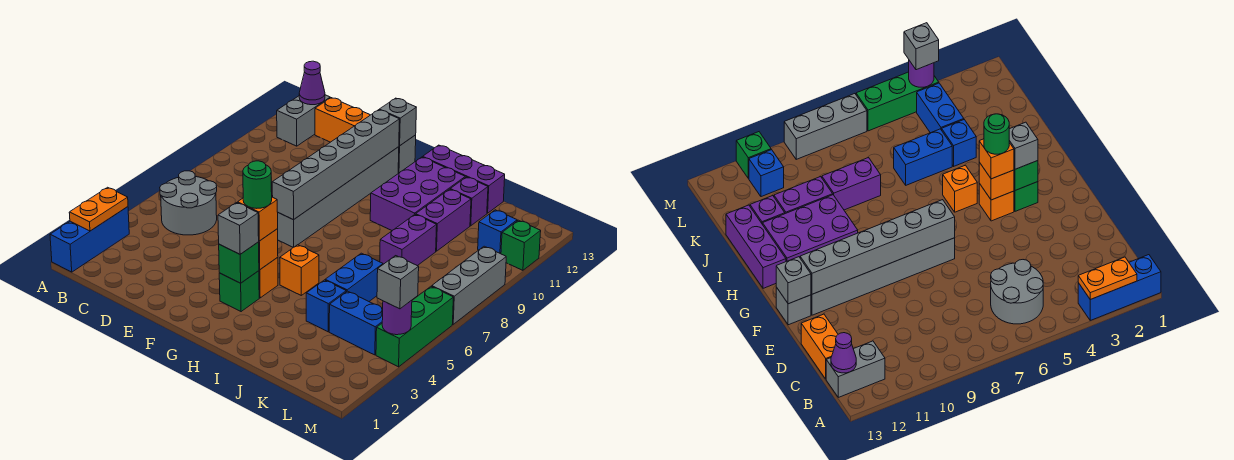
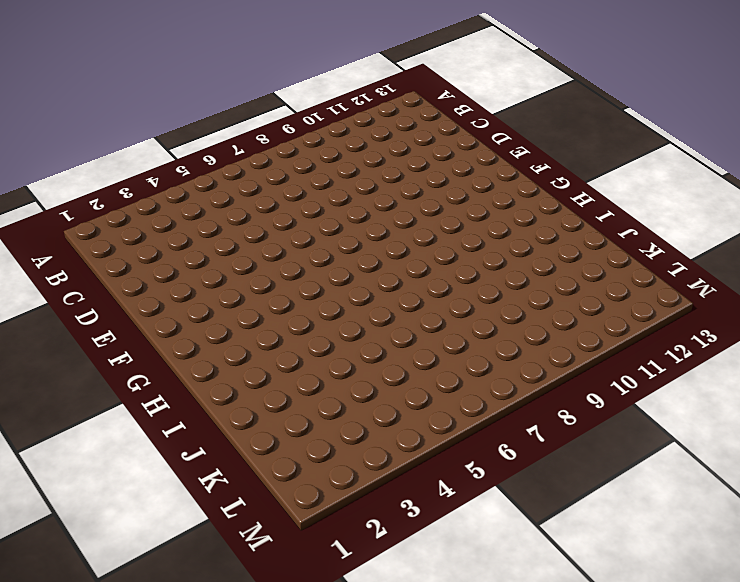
none -> blue 1x3 brick [50,207,129,272]
none -> grey 2x2 round brick [160,171,217,235]
none -> grey 1x2 brick [277,95,330,146]
none -> orange 1x2 brick [315,98,370,142]

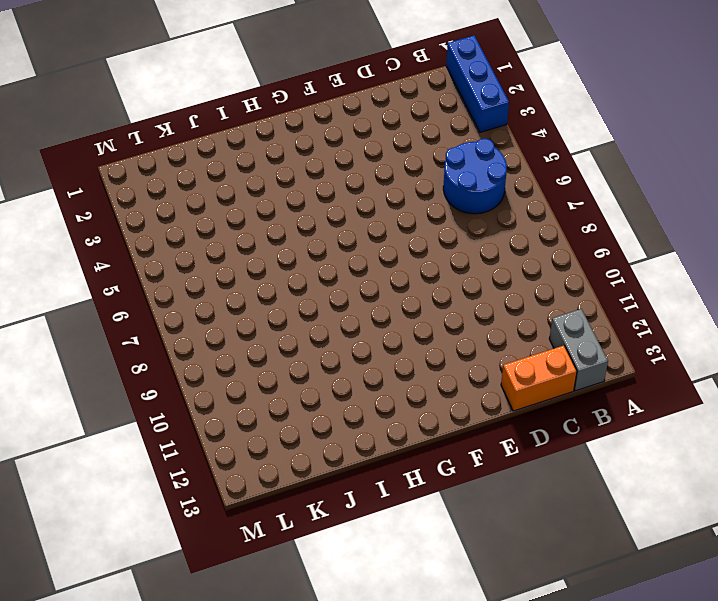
blue 2x2 round brick [443,139,507,214] -> grey 2x2 round brick [160,171,217,235]
none -> grey 1x6 brick [277,147,399,247]
none -> grey 1x1 brick [398,135,416,173]
none -> green 1x1 brick [219,271,259,312]
none -> orange 1x1 brick [259,257,278,298]

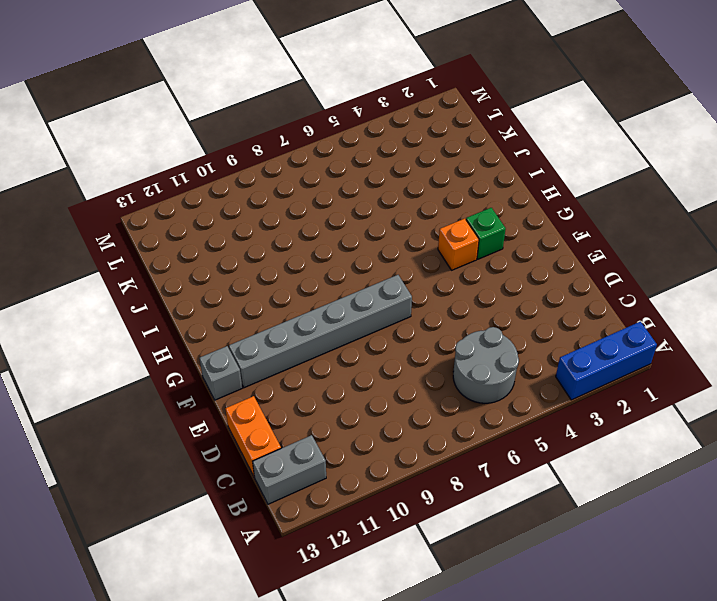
none -> orange 1x1 brick [280,245,319,295]
none -> purple 2x3 brick [370,157,465,231]
none -> purple 1x3 brick [423,145,505,213]
none -> blue 1x1 brick [306,280,346,332]

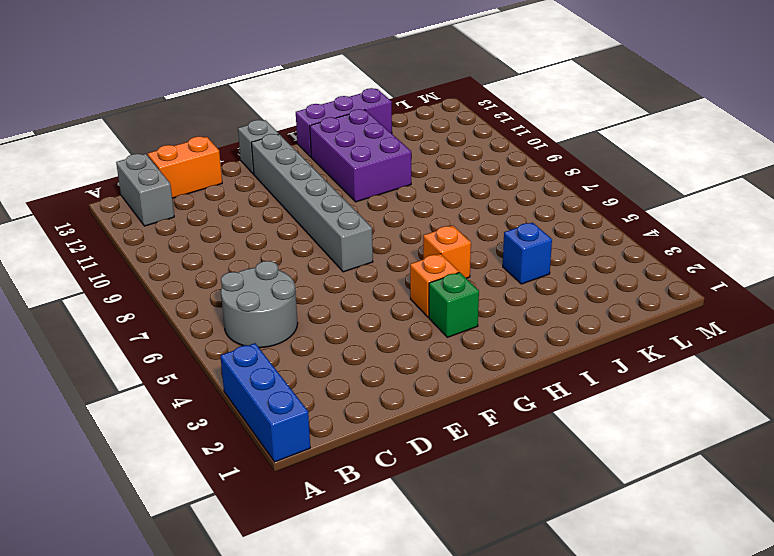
none -> blue 1x2 brick [325,253,383,301]
none -> purple 1x2 brick [380,214,437,266]
none -> purple 1x2 brick [416,189,471,251]
none -> purple 1x1 brick [450,177,488,226]

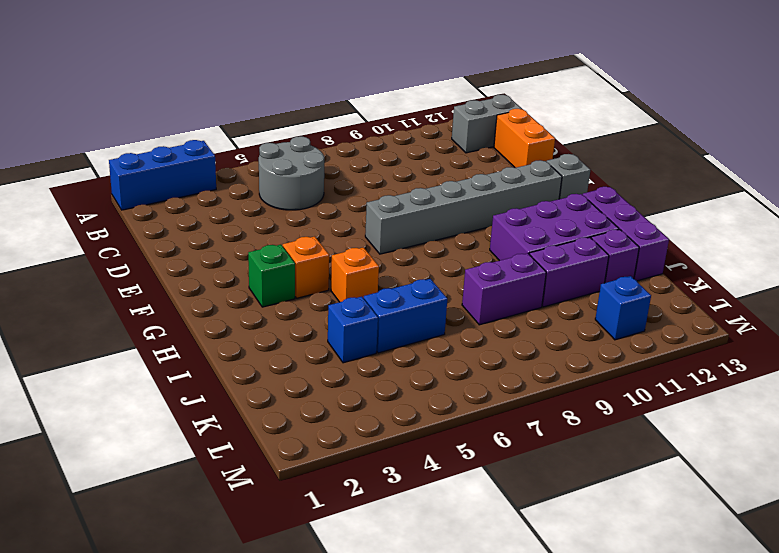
none -> blue 1x2 brick [329,291,383,355]
none -> green 1x3 brick [376,286,453,367]
none -> grey 1x3 brick [432,246,506,324]
none -> green 1x1 brick [501,220,541,270]

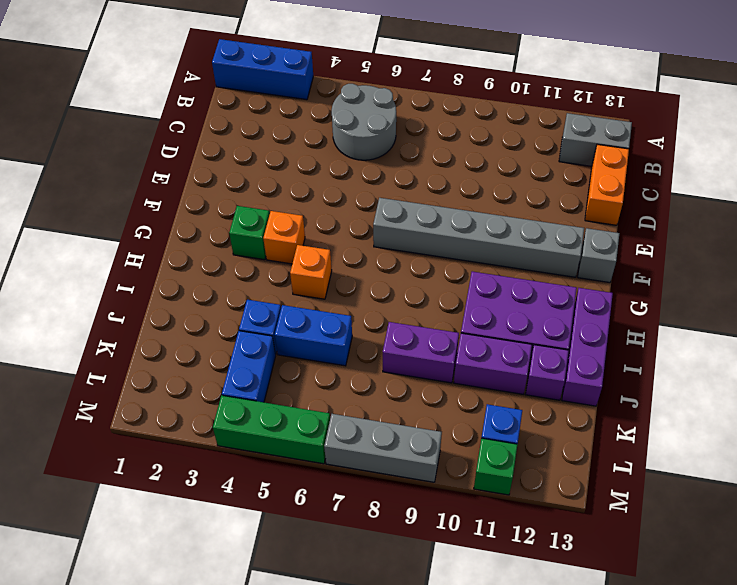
none -> orange 1x2 plate [69,187,128,231]
none -> purple 1x1 cone [299,61,325,105]
none -> grey 1x6 brick [272,110,399,220]
none -> grey 1x1 brick [379,98,416,146]

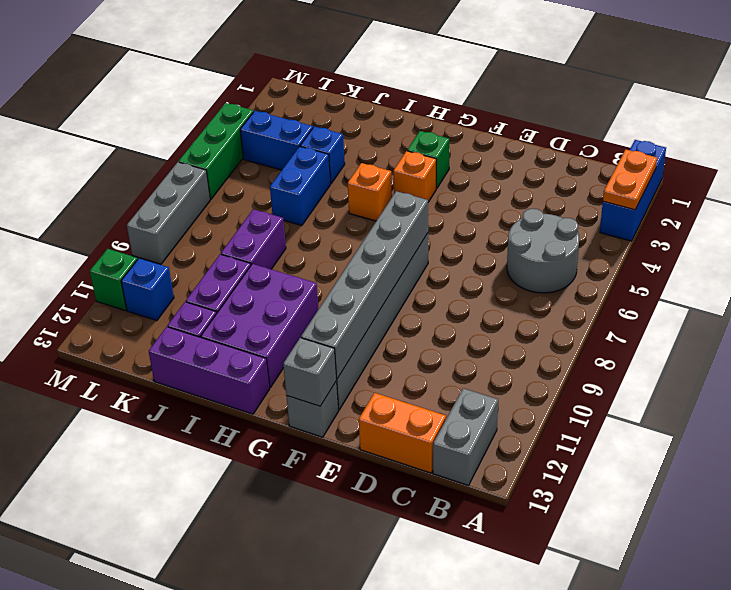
none -> purple 1x1 cone [299,61,325,105]
none -> green 1x1 brick [219,242,259,283]
none -> orange 1x1 brick [259,229,278,270]
none -> purple 1x1 round brick [382,300,412,335]

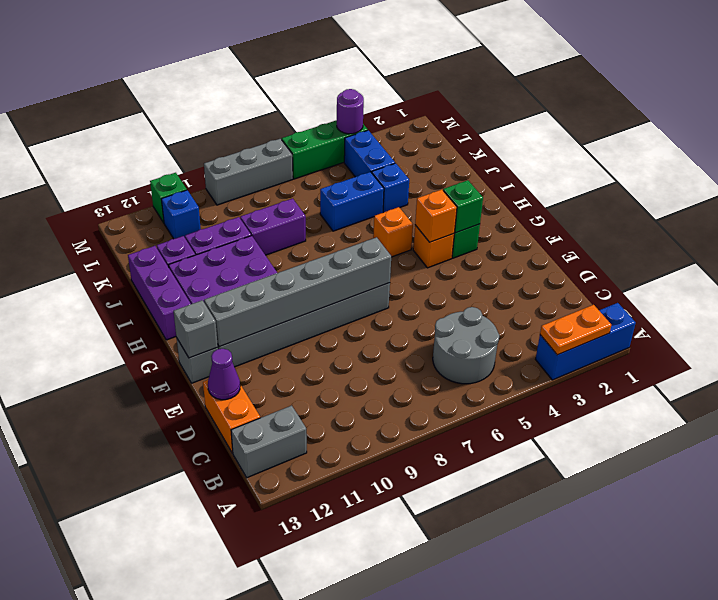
purple 1x1 cone [208,349,240,400] -> purple 1x1 cone moved to [299,61,325,105]
none -> grey 1x1 brick [218,203,259,254]
none -> orange 1x1 brick [238,197,278,241]
none -> grey 1x1 brick [377,256,419,309]
none -> green 1x1 round brick [243,161,272,208]

